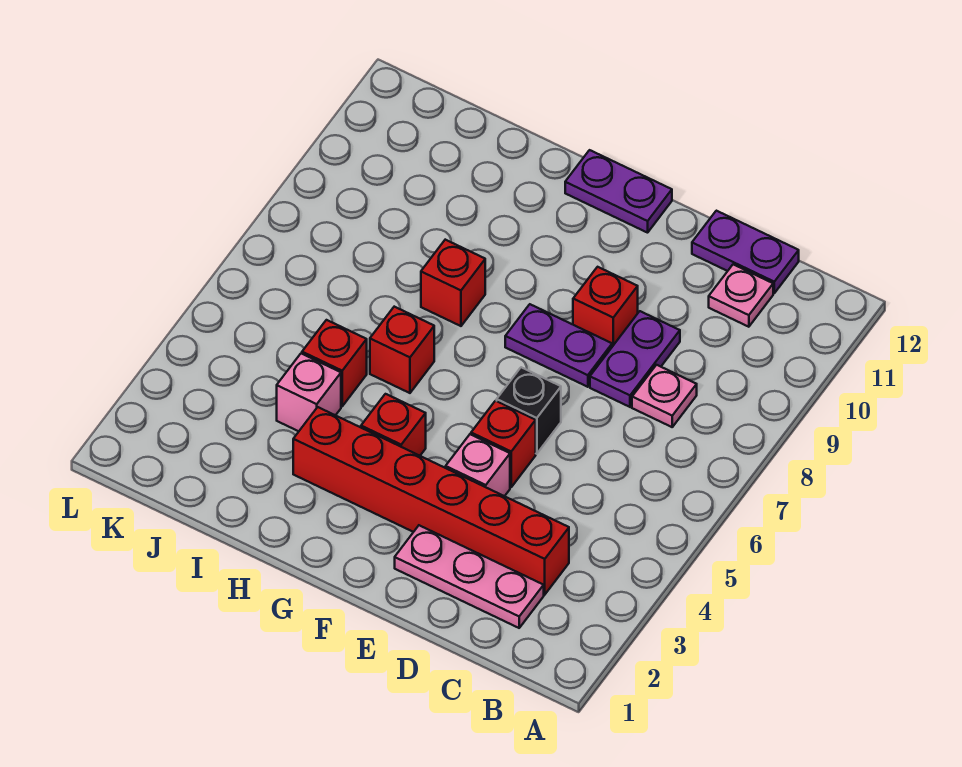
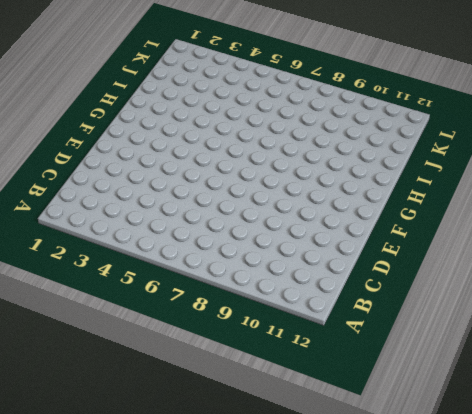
none -> pink 1x3 plate [395,525,544,628]
none -> red 1x6 brick [293,407,569,595]
none -> pink 1x1 plate [632,365,697,427]

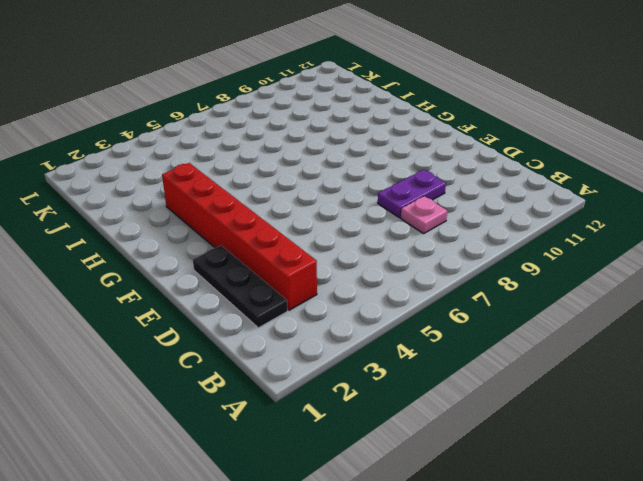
black 1x3 plate [193,246,288,328] -> pink 1x3 plate [395,525,544,628]
none -> pink 1x1 plate [709,264,773,327]
none -> purple 1x2 plate [692,211,799,293]
none -> pink 1x1 brick [446,434,510,496]

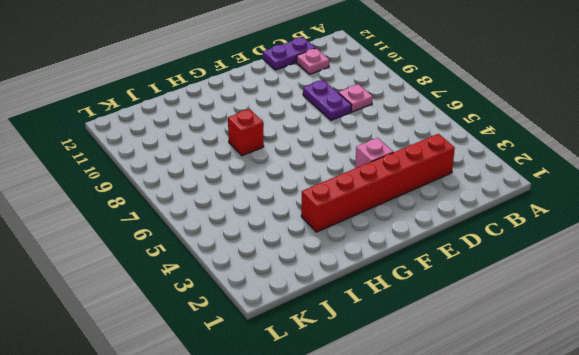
none -> pink 1x3 plate [395,525,544,628]
none -> red 1x1 brick [471,401,536,487]
none -> black 1x1 brick [497,367,561,454]

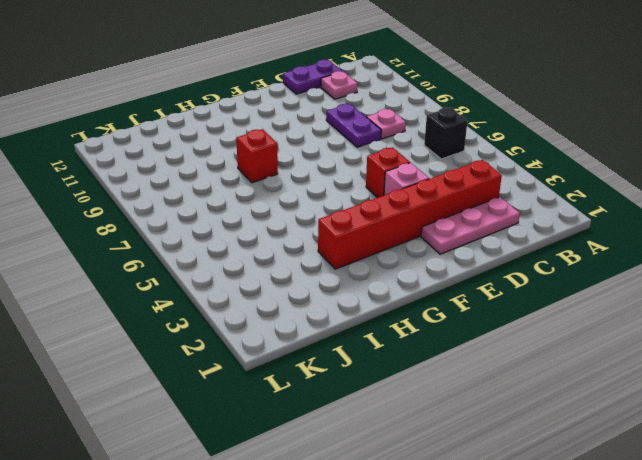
black 1x1 brick [424,108,467,159] -> black 1x1 brick moved to [497,367,561,454]
none -> purple 1x2 plate [505,304,612,387]
none -> red 1x1 brick [573,267,638,347]
none -> purple 1x2 plate [565,150,672,233]

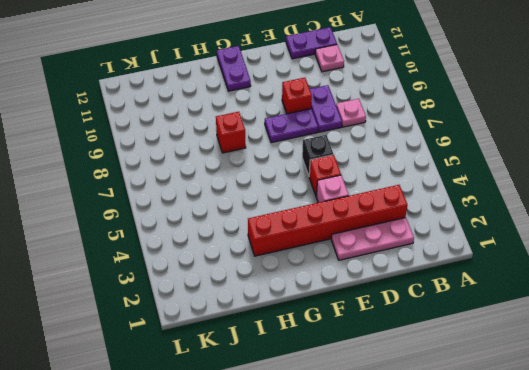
purple 1x2 plate [217,46,251,91] -> purple 1x2 plate turned to [565,150,672,233]
none -> red 1x1 brick [361,394,426,456]
none -> red 1x1 brick [370,307,434,393]
none -> pink 1x1 brick [277,354,341,431]

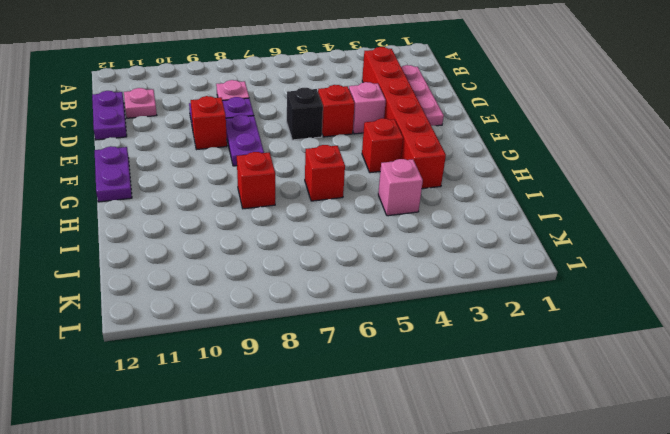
none -> red 1x1 brick [302,320,367,406]

